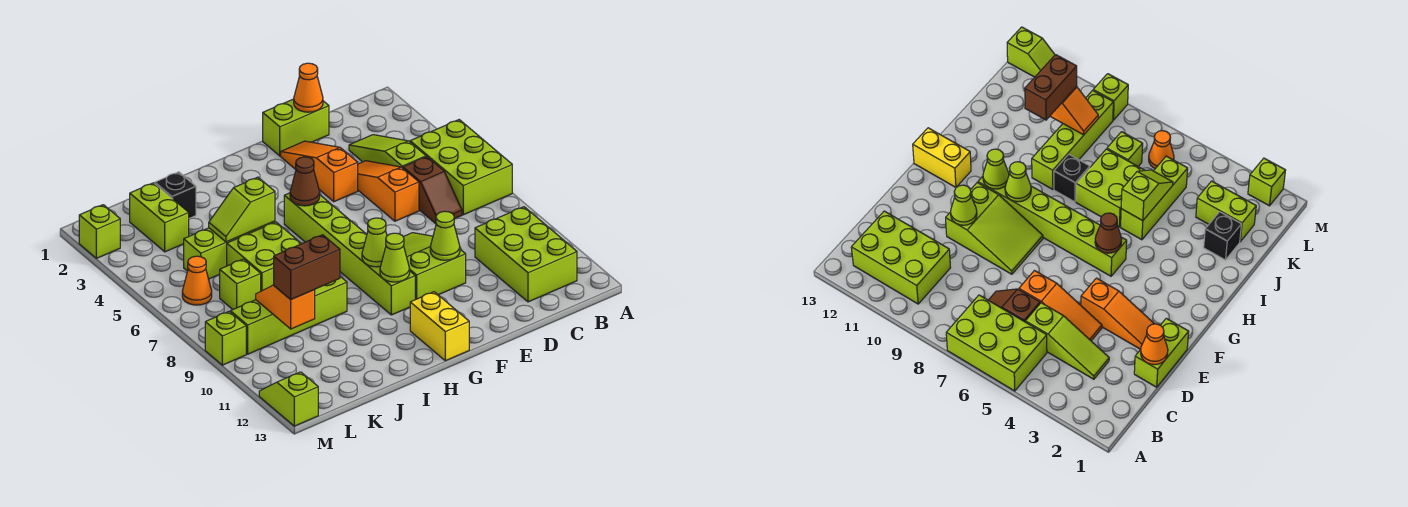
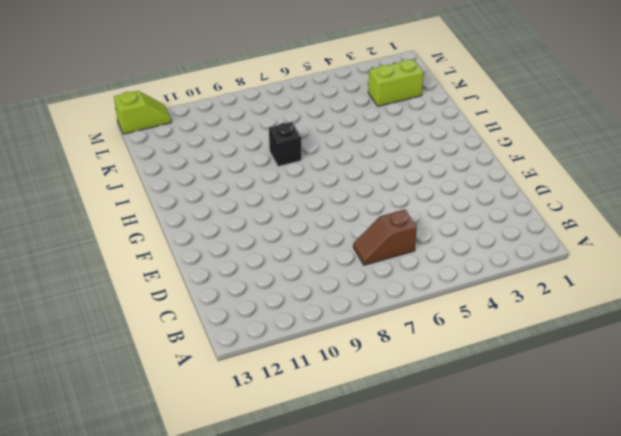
none -> lime 2x3 brick [410,120,512,215]
none -> lime 2x3 brick [475,207,577,302]
none -> lime 1x3 slope [349,135,426,168]

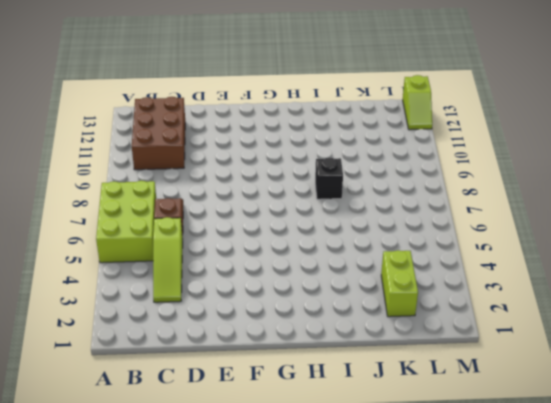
brown 2x3 brick [132,97,185,170] -> lime 2x3 brick [475,207,577,302]
none -> lime 1x2 brick [263,99,329,156]
none -> orange 1x3 slope [358,161,419,221]
none -> orange 1x3 slope [281,141,358,202]

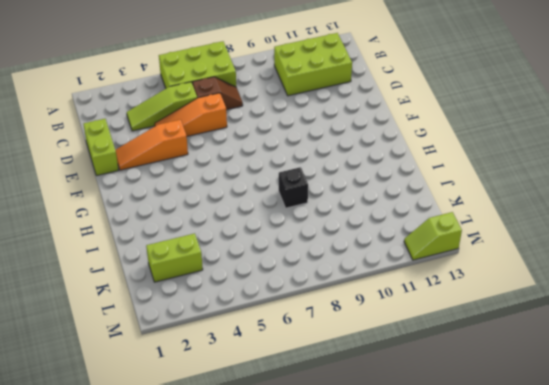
none -> lime 2x3 slope [404,233,466,300]
none -> lime 1x6 brick [284,193,415,315]
none -> yellow 1x2 brick [410,292,469,361]

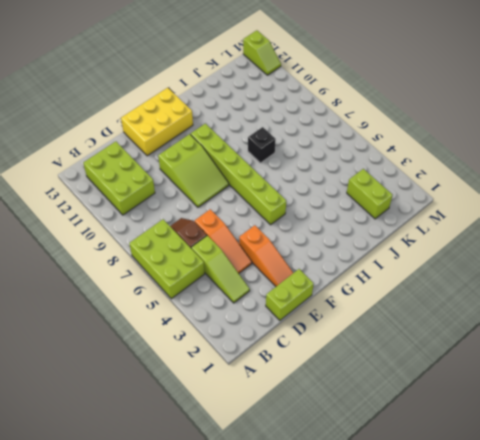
yellow 2x3 brick [121,88,193,156] -> yellow 1x2 brick [410,292,469,361]
none -> lime 1x3 brick [184,221,275,279]
none -> lime 2x2 brick [227,222,301,291]
none -> lime 1x4 brick [230,277,347,354]

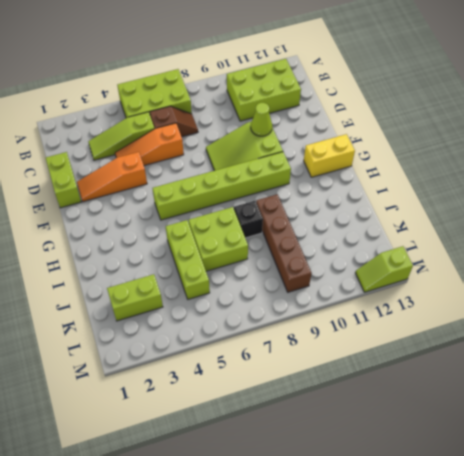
brown 1x4 brick [256,194,311,292] -> lime 1x4 brick [230,277,347,354]
none -> black 1x1 brick [155,172,196,218]
none -> lime 1x1 brick [220,259,261,309]
none -> orange 1x1 cone [182,256,212,305]

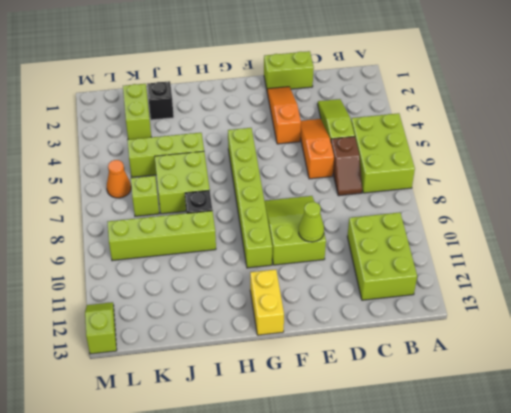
none -> lime 1x1 brick [79,205,120,258]
none -> lime 1x1 brick [205,311,246,365]
none -> orange 1x1 cone [294,63,323,112]

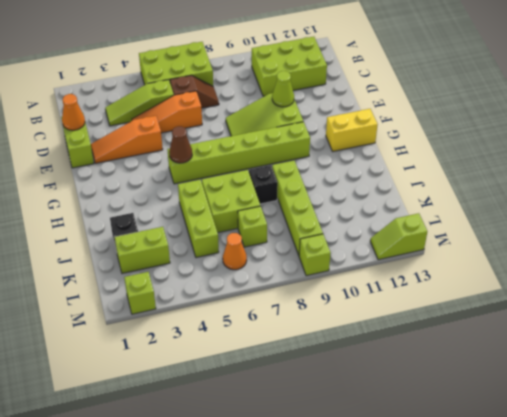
none -> lime 1x1 cone [362,218,387,267]
none -> lime 1x1 cone [380,233,410,282]
none -> lime 1x2 slope [209,177,275,242]

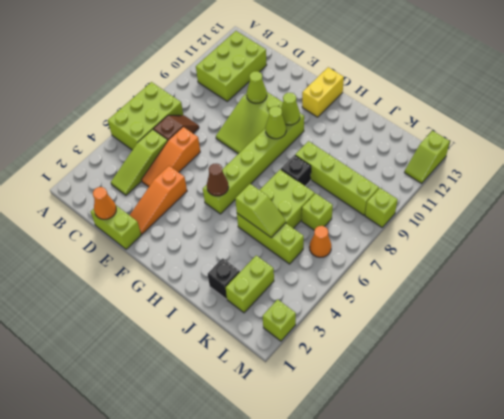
none -> orange 1x2 slope [256,285,315,329]
none -> brown 1x2 brick [274,235,340,300]

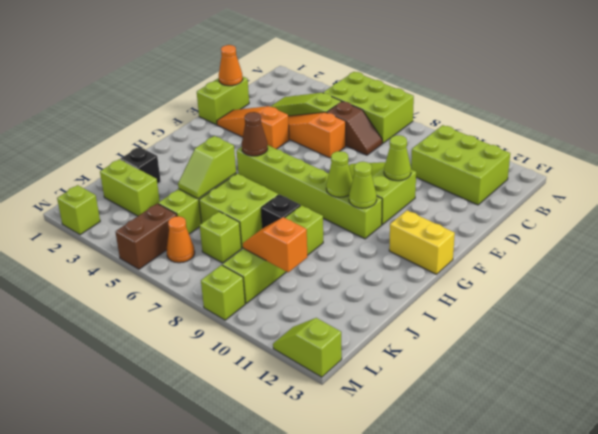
brown 1x2 brick [116,204,177,269] -> brown 1x2 brick moved to [274,235,340,300]

